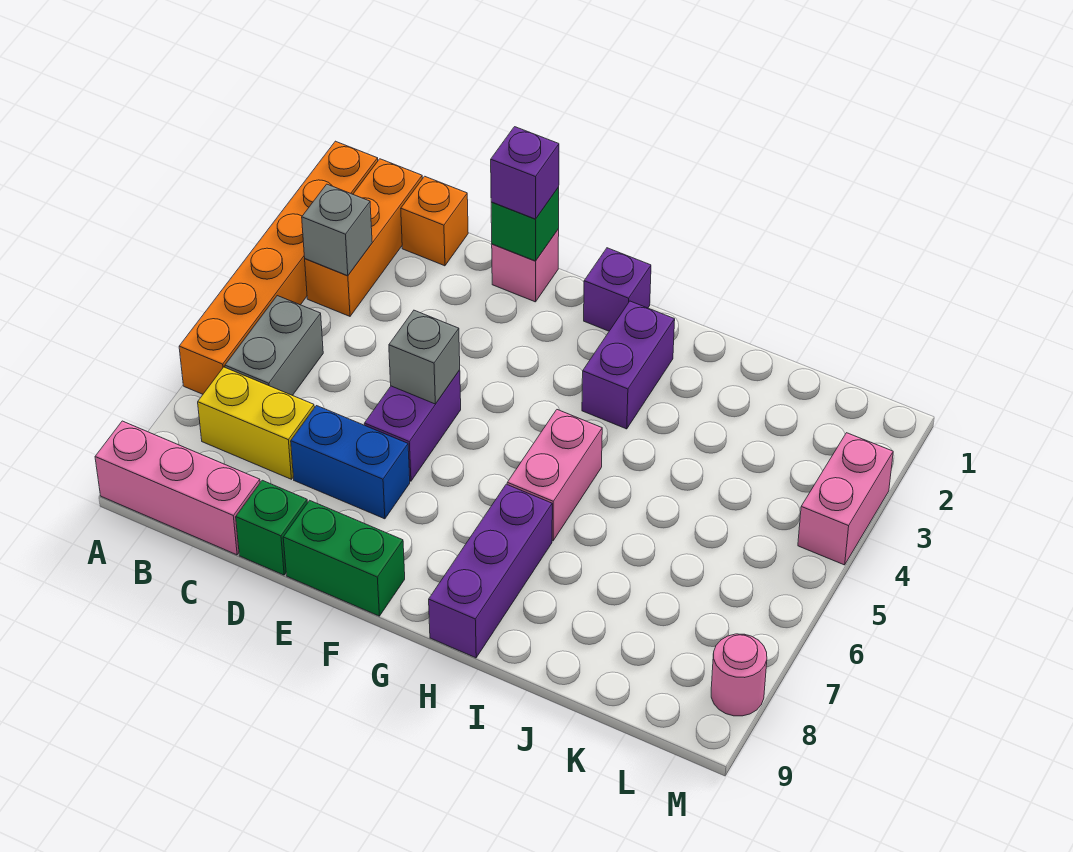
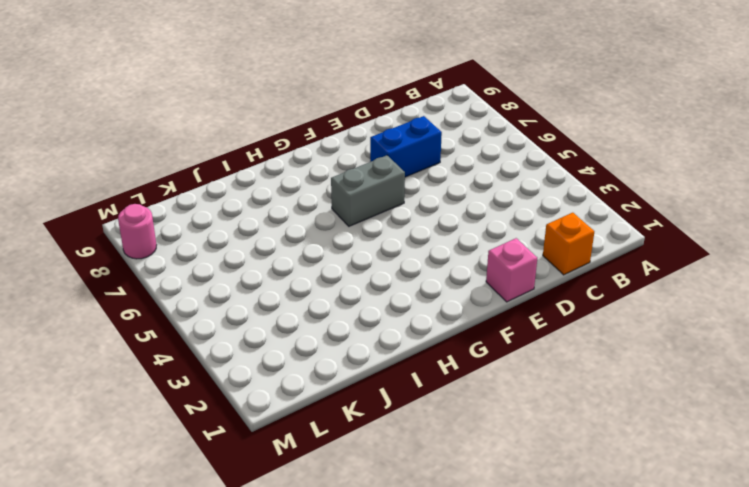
grey 1x2 brick [331,155,405,226] -> grey 1x2 brick turned to [225,296,323,395]
none -> orange 1x6 brick [179,141,378,394]
none -> pink 1x3 brick [95,421,260,555]
none -> orange 1x3 brick [305,159,422,316]

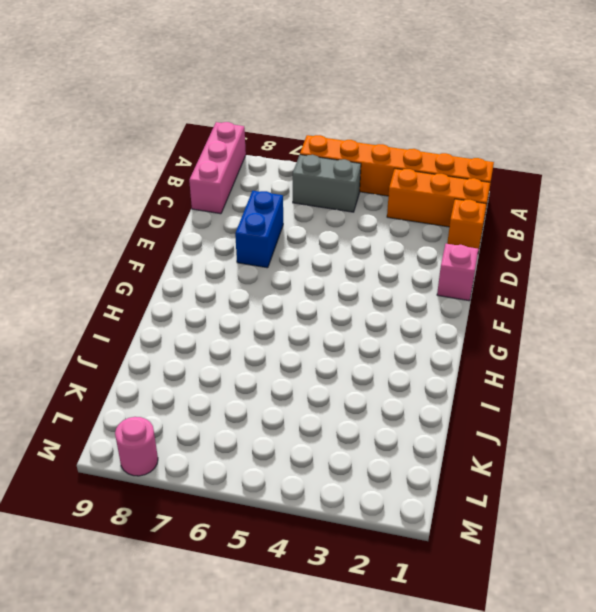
none -> yellow 1x2 brick [198,367,314,479]
none -> green 1x1 brick [236,480,307,575]
none -> purple 1x2 brick [364,370,461,481]

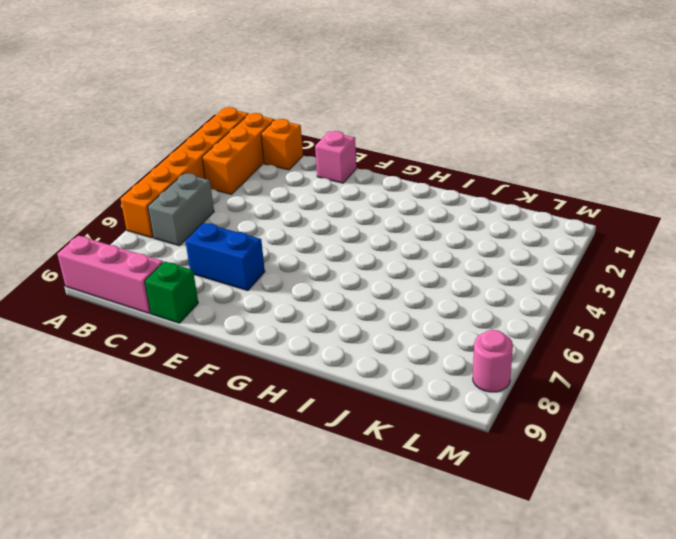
none -> yellow 1x2 brick [198,367,314,479]
none -> purple 1x2 brick [364,370,461,481]
none -> green 1x2 brick [283,500,405,616]

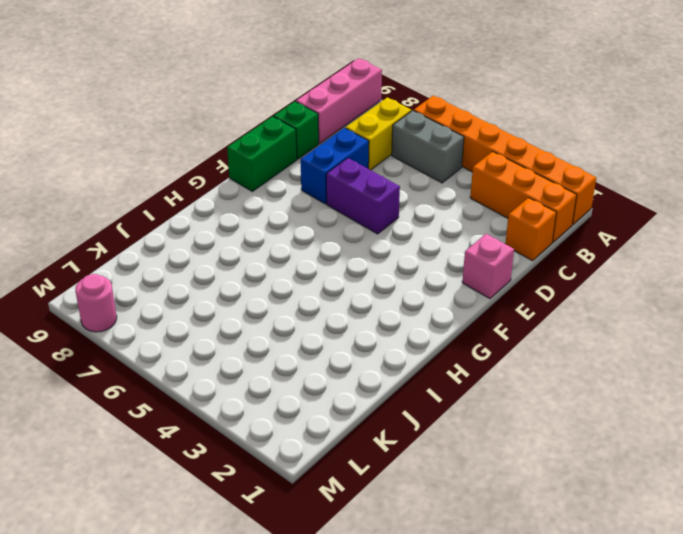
none -> purple 1x1 brick [584,248,651,331]
none -> purple 1x2 brick [582,301,675,429]
none -> pink 1x2 brick [507,410,602,541]

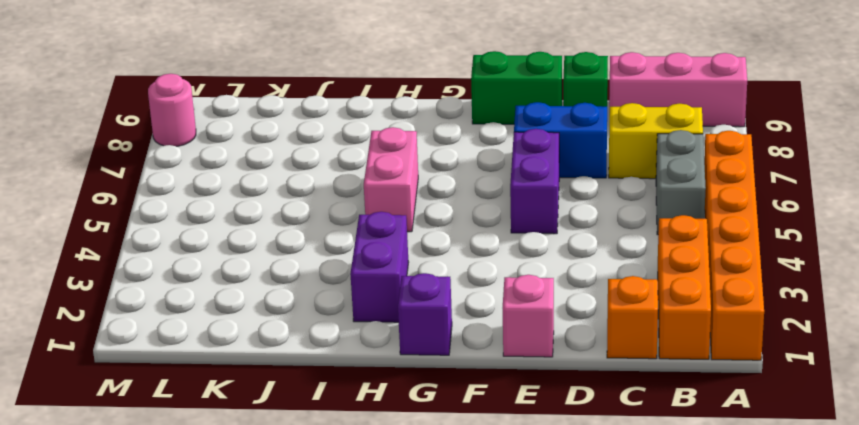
none -> purple 1x3 brick [429,484,552,658]
none -> pink 1x2 brick [798,433,893,565]
none -> grey 1x1 brick [302,184,372,276]

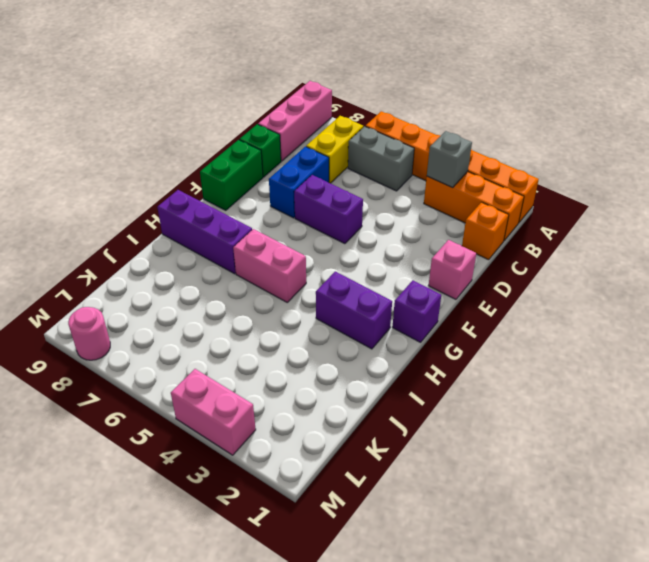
none -> green 1x1 brick [491,187,559,261]
none -> grey 1x1 brick [389,310,460,404]
none -> purple 1x1 brick [491,127,559,219]

